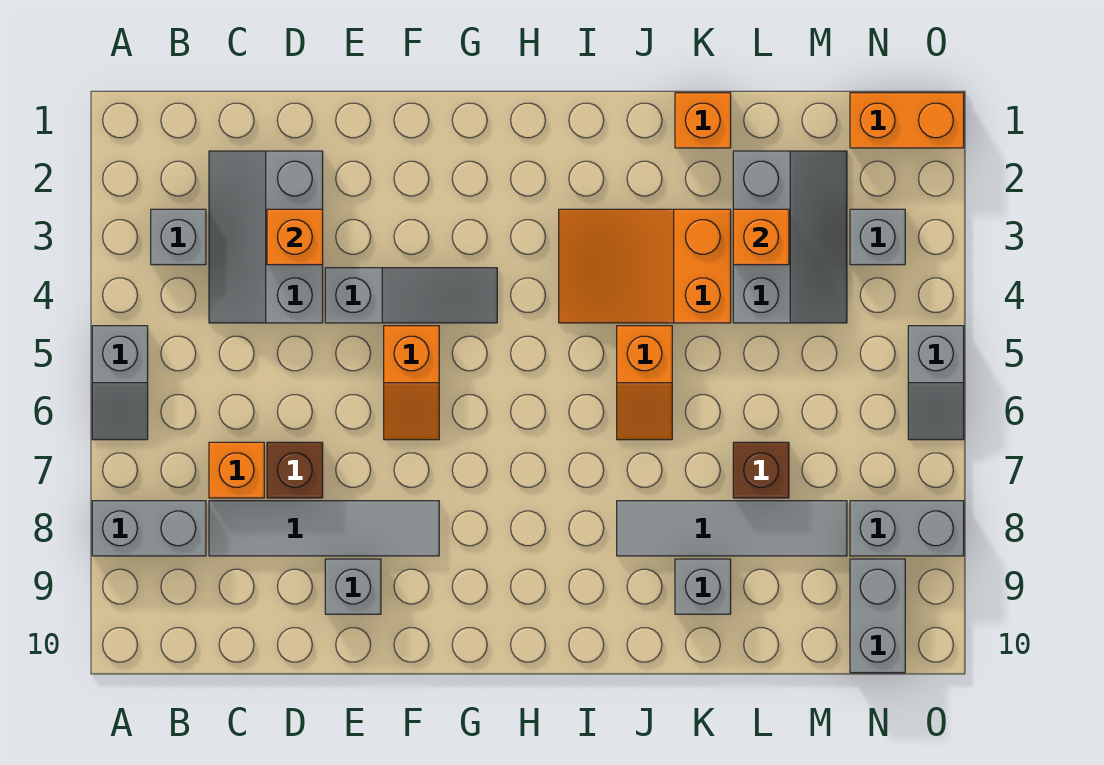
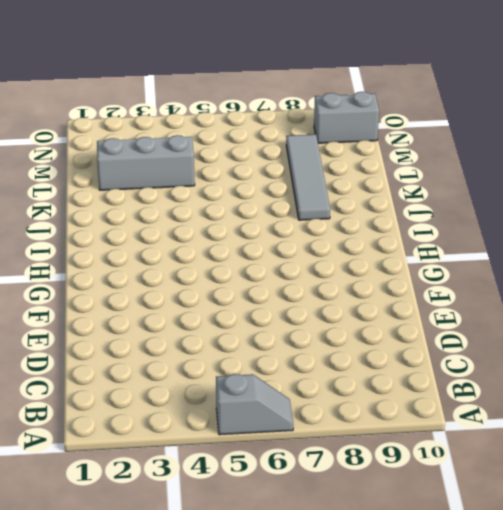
none -> grey 1x2 brick [92,501,206,556]
none -> grey 1x1 brick [151,209,206,265]
none -> grey 2x3 slope [209,151,323,323]

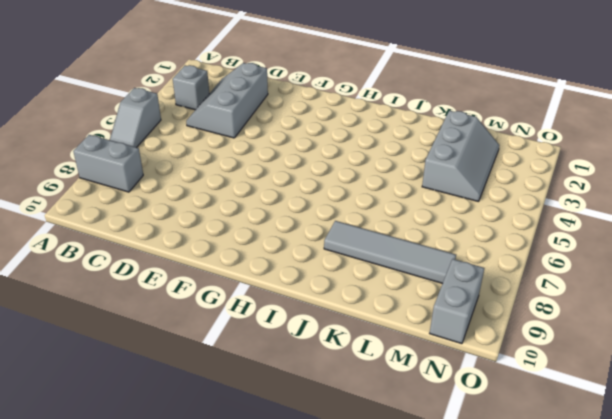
none -> orange 1x1 brick [209,442,264,498]
none -> grey 1x4 tile [209,501,439,556]
none -> brown 1x1 brick [267,442,323,498]

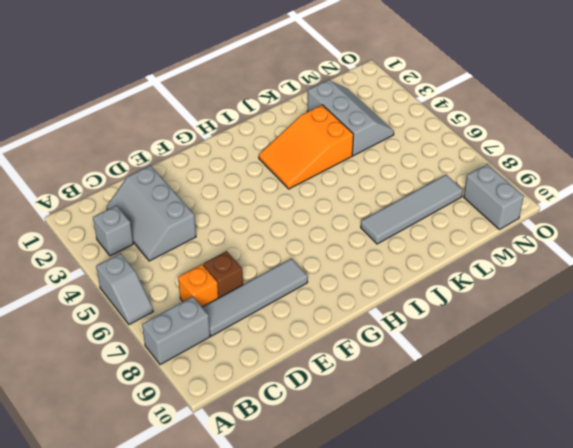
none -> grey 1x3 slope [325,268,497,323]
none -> grey 1x1 brick [325,559,381,614]
none -> orange 1x2 slope [384,326,439,440]

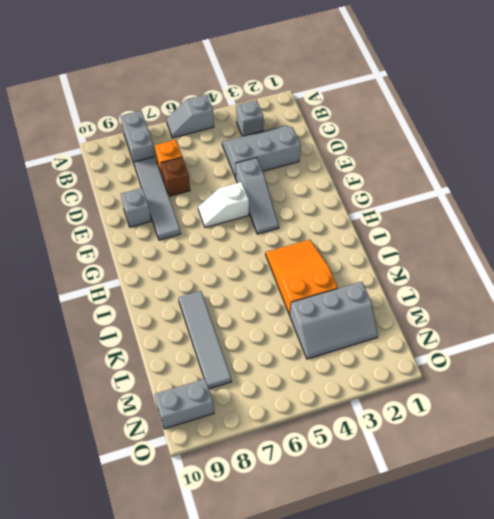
white 1x2 slope [198,182,249,227] -> orange 1x2 slope [384,326,439,440]
none -> orange 1x2 slope [617,326,672,440]
none -> orange 1x1 brick [675,93,731,148]
none -> grey 1x1 brick [675,559,731,614]

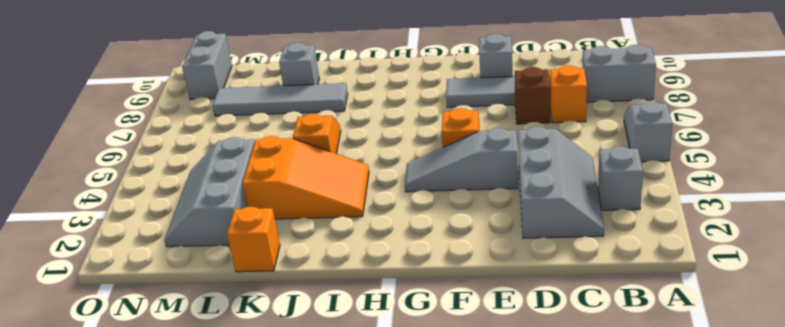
none -> brown 1x1 brick [733,442,789,498]
none -> orange 1x2 brick [850,93,964,148]
none -> grey 1x1 brick [850,209,905,265]

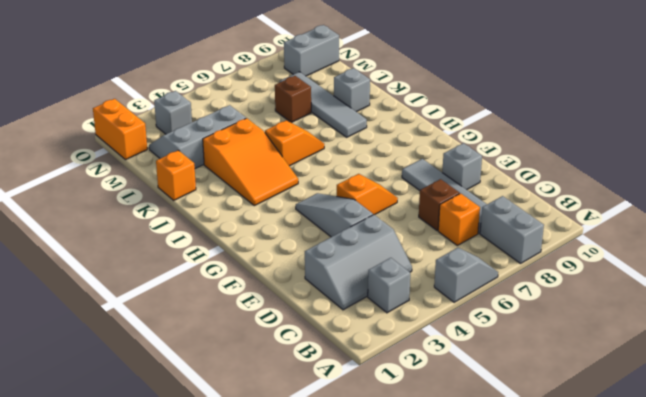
none -> grey 1x2 brick [850,501,964,556]
none -> grey 1x2 slope [908,326,964,440]
none -> orange 1x1 brick [267,209,323,265]

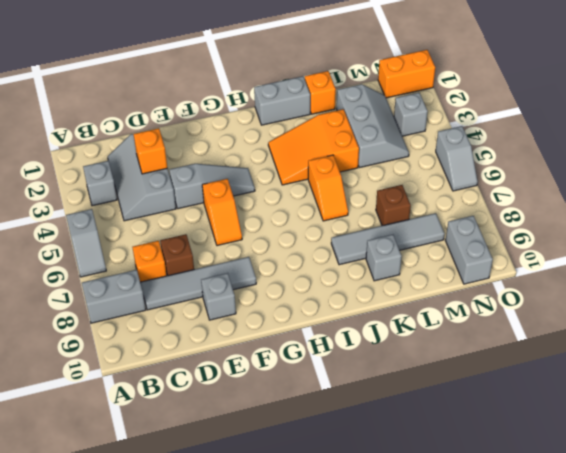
grey 1x2 brick [254,76,310,125] -> grey 1x2 brick moved to [850,501,964,556]
none -> orange 1x1 brick [733,209,789,265]

